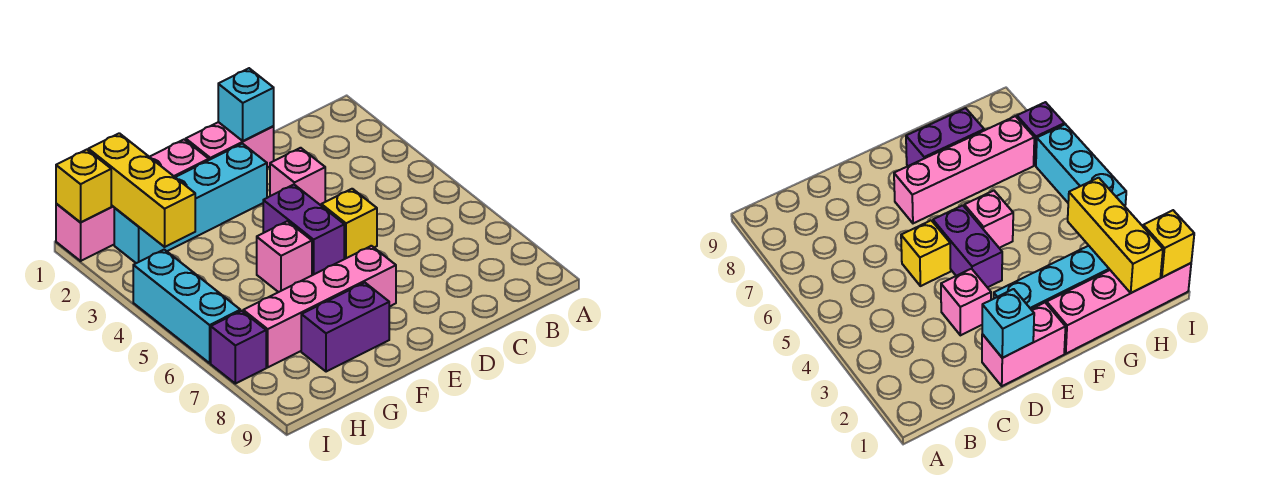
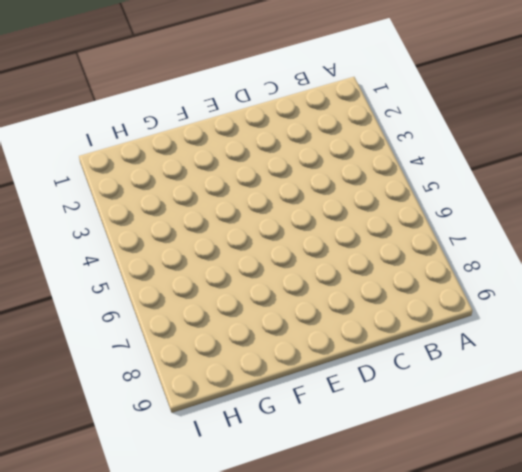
none -> pink 1x2 brick [186,122,274,168]
none -> pink 1x1 brick [270,148,325,205]
none -> yellow 1x1 brick [321,189,377,259]

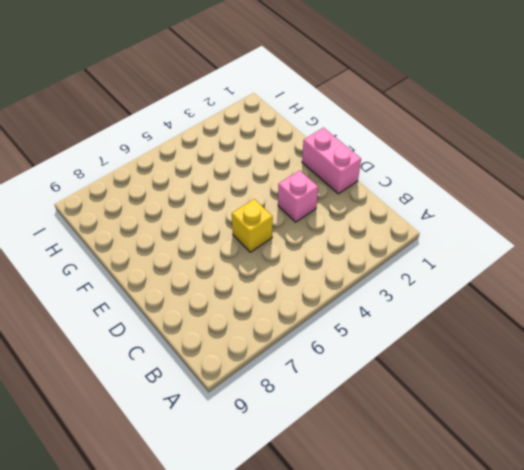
none -> cyan 1x4 brick [114,144,267,263]
none -> purple 1x2 brick [263,185,344,275]
none -> pink 1x4 brick [243,246,396,367]

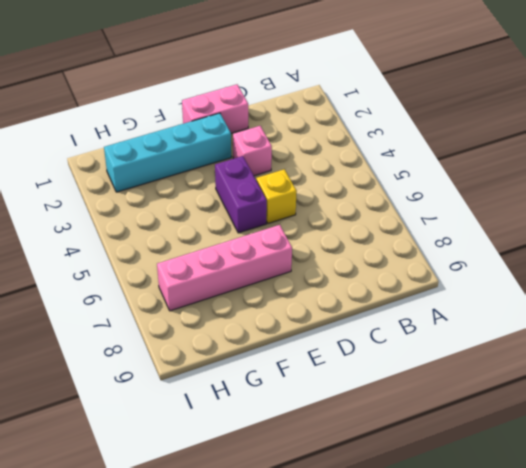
none -> pink 1x4 brick [56,139,209,261]
none -> pink 1x1 brick [257,221,312,292]
none -> purple 1x2 brick [301,283,389,372]

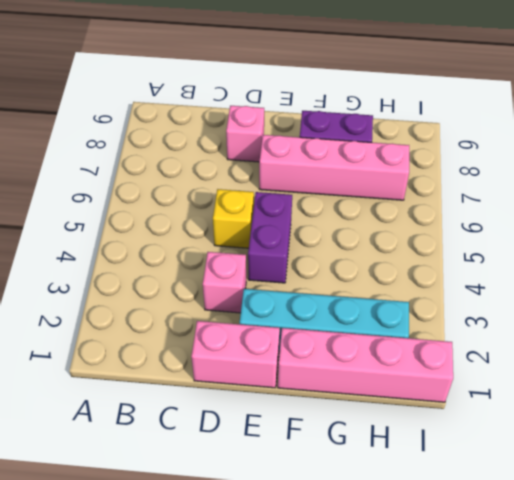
pink 1x1 brick [226,106,264,162] -> pink 1x1 brick moved to [257,221,312,292]
none -> cyan 1x3 brick [133,250,240,363]
none -> purple 1x1 brick [211,311,266,384]
none -> cyan 1x1 brick [218,68,274,141]

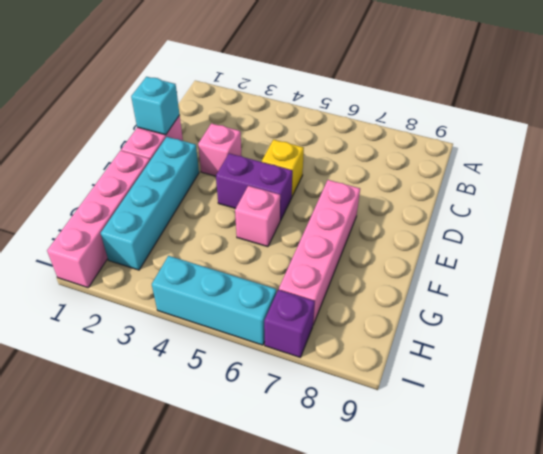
none -> purple 1x2 brick [301,283,389,372]
none -> yellow 1x3 brick [88,133,195,247]
none -> yellow 1x1 brick [56,150,111,223]

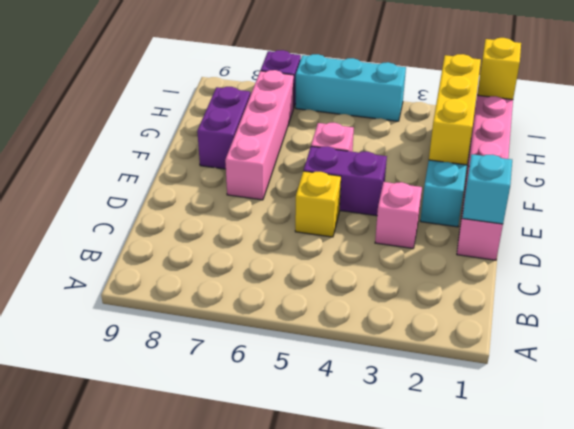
yellow 1x3 brick [429,54,481,165] -> yellow 1x3 brick turned to [88,133,195,247]

